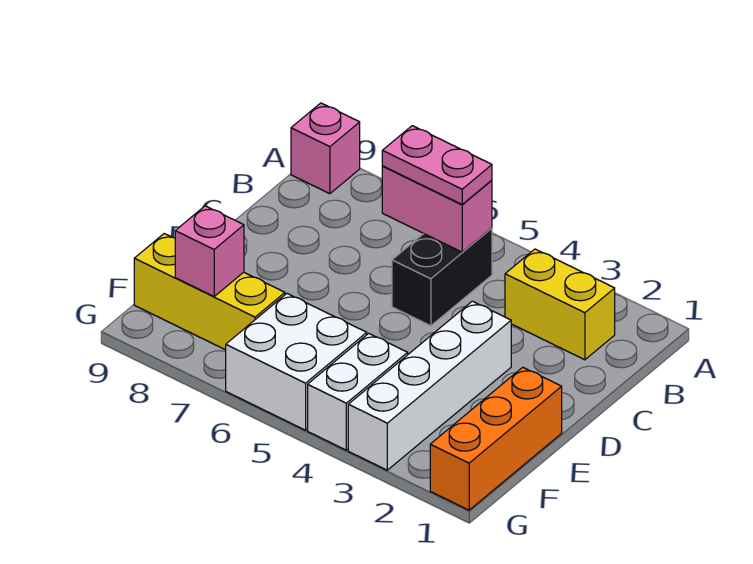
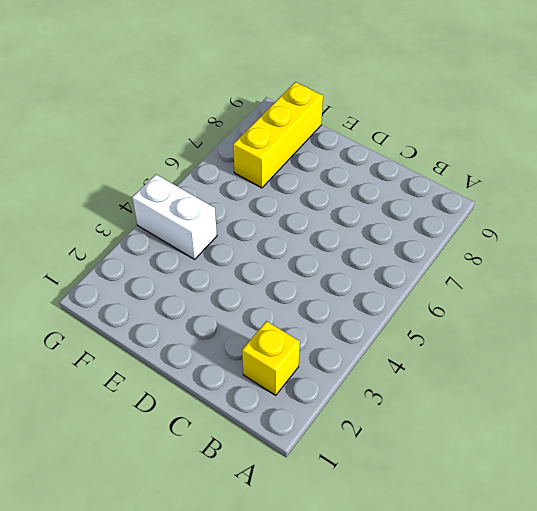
yellow 1x1 brick [242,321,300,395] -> yellow 1x2 brick [505,249,615,360]
none -> pink 1x1 brick [291,103,360,194]
none -> black 1x2 brick [392,228,492,326]

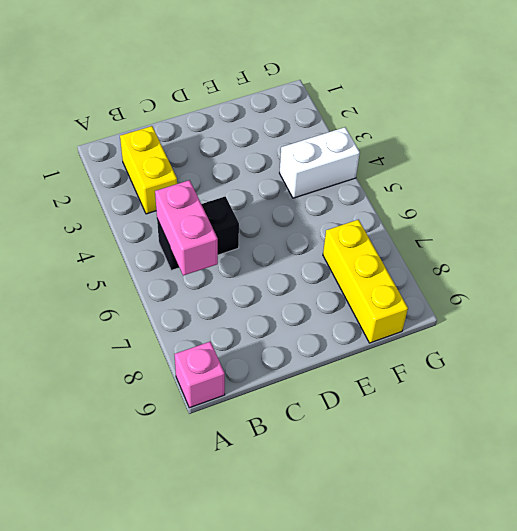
none -> white 1x4 brick [348,301,511,470]
none -> orange 1x3 brick [430,367,562,510]

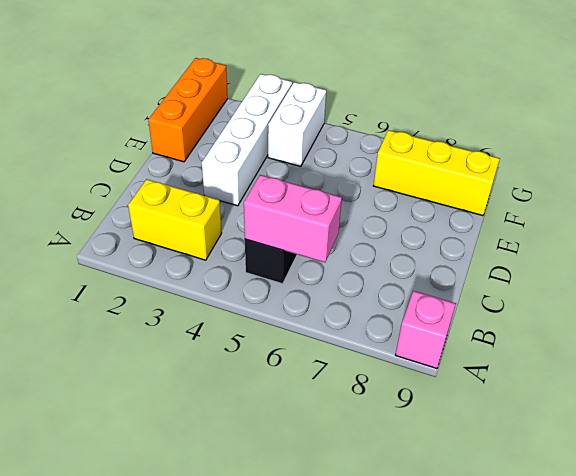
none -> white 2x2 brick [226,294,367,430]
none -> pink 1x1 brick [175,206,244,296]

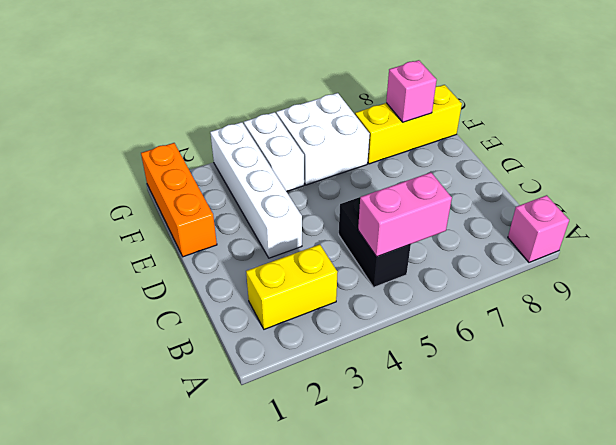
none -> pink 1x2 plate [382,126,492,205]

